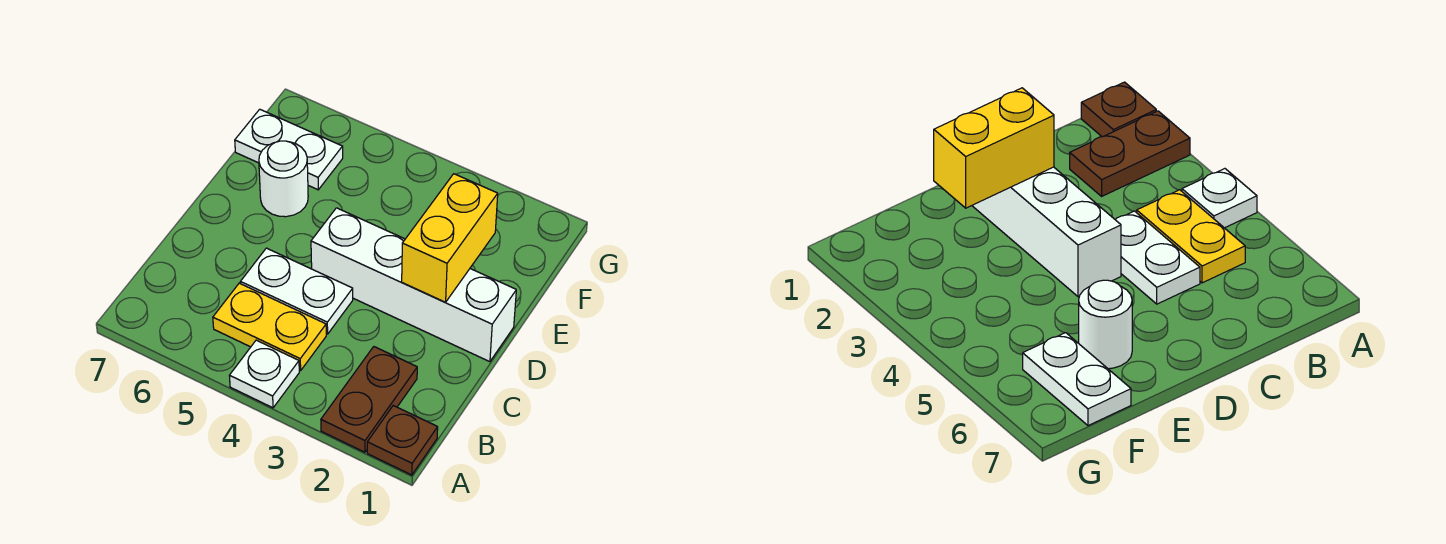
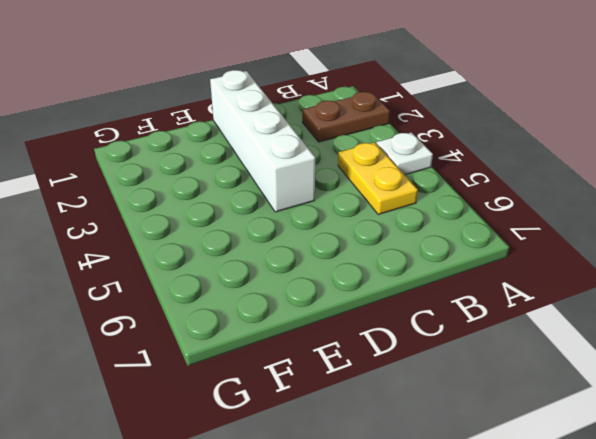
none -> brown 1x1 plate [367,406,438,475]
none -> white 1x2 plate [241,248,353,334]

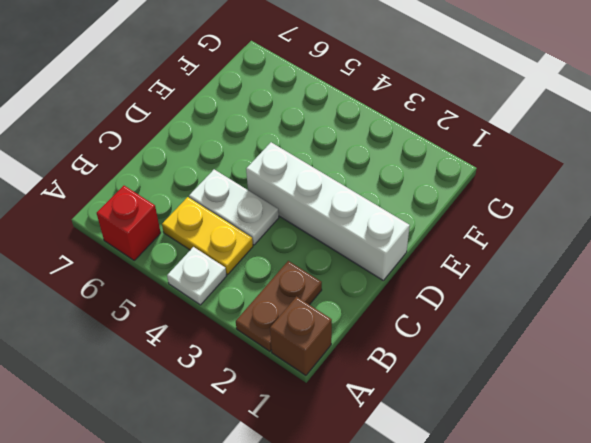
brown 1x1 brick [270,296,332,375] -> brown 1x1 plate [367,406,438,475]
red 1x1 brick [97,186,161,260] -> none
none -> white 1x1 round brick [259,141,308,217]
none -> white 1x2 plate [235,109,343,190]

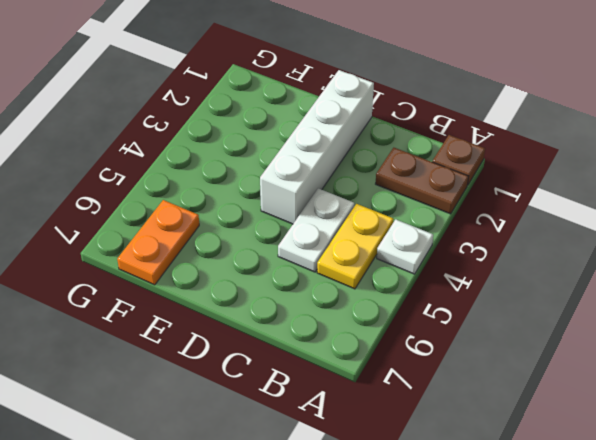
orange 1x2 plate [117,200,199,285] -> white 1x2 plate [235,109,343,190]
none -> white 1x1 round brick [259,141,308,217]
none -> yellow 1x2 brick [402,174,498,302]

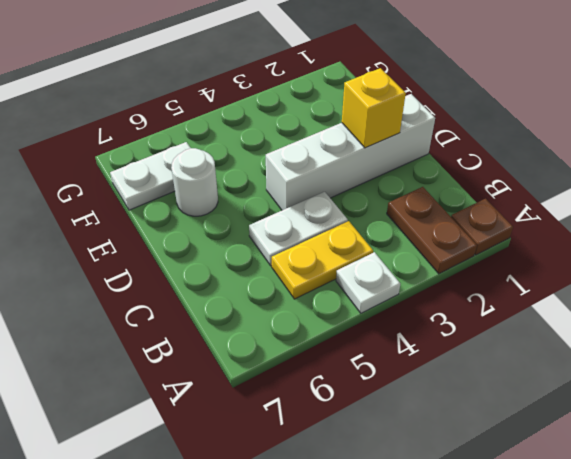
yellow 1x1 brick [342,68,406,148] -> yellow 1x2 brick [402,174,498,302]

